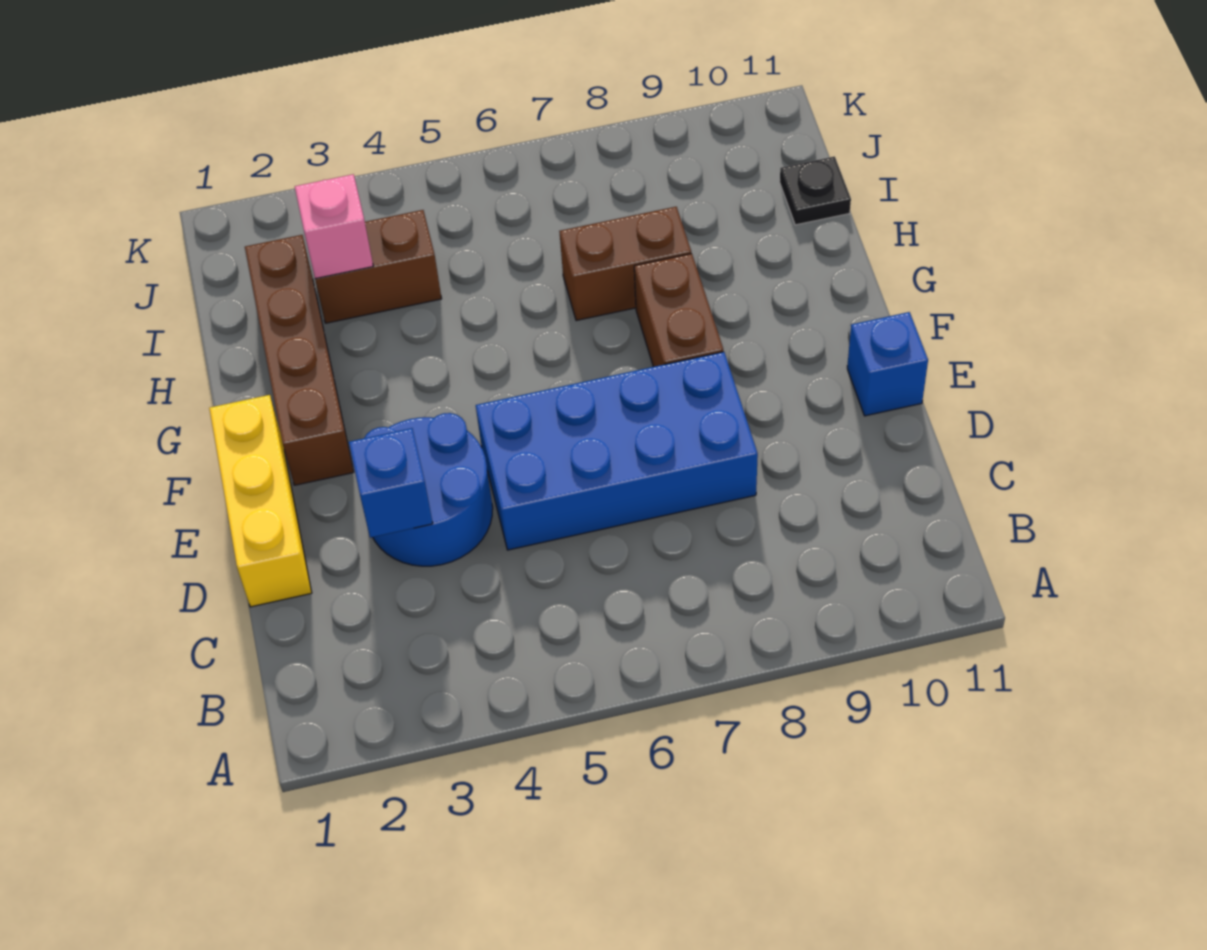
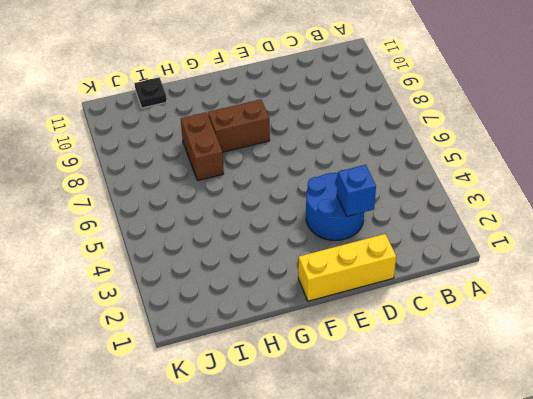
none -> blue 2x4 brick [476,352,758,550]
none -> blue 1x1 brick [847,312,928,416]

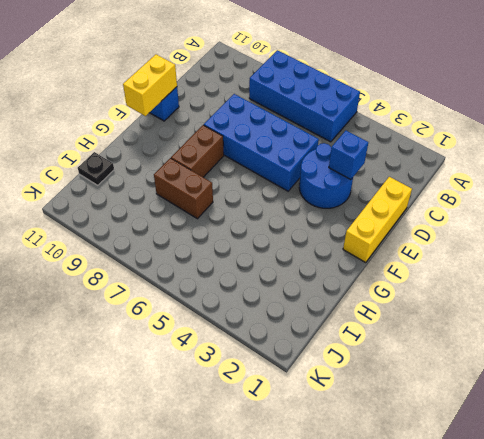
blue 2x4 brick [249,50,360,142] -> none
yellow 1x2 brick [123,54,177,116] -> none
none -> brown 1x4 brick [245,235,354,485]
none -> brown 1x2 brick [315,210,442,323]

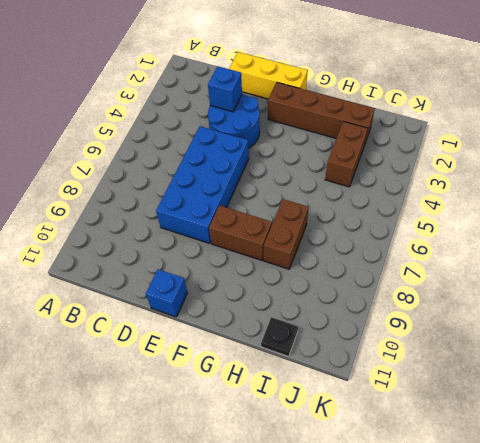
none -> pink 1x1 brick [295,174,373,279]

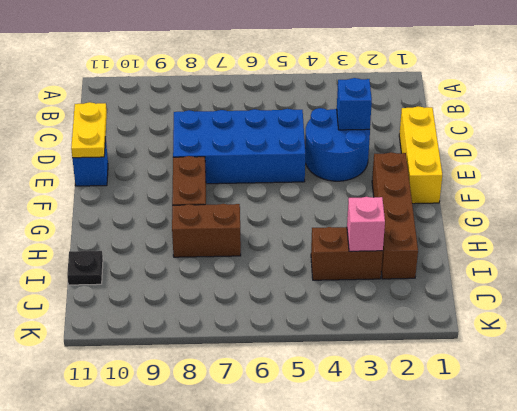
yellow 1x2 plate [71,102,107,158] -> none

